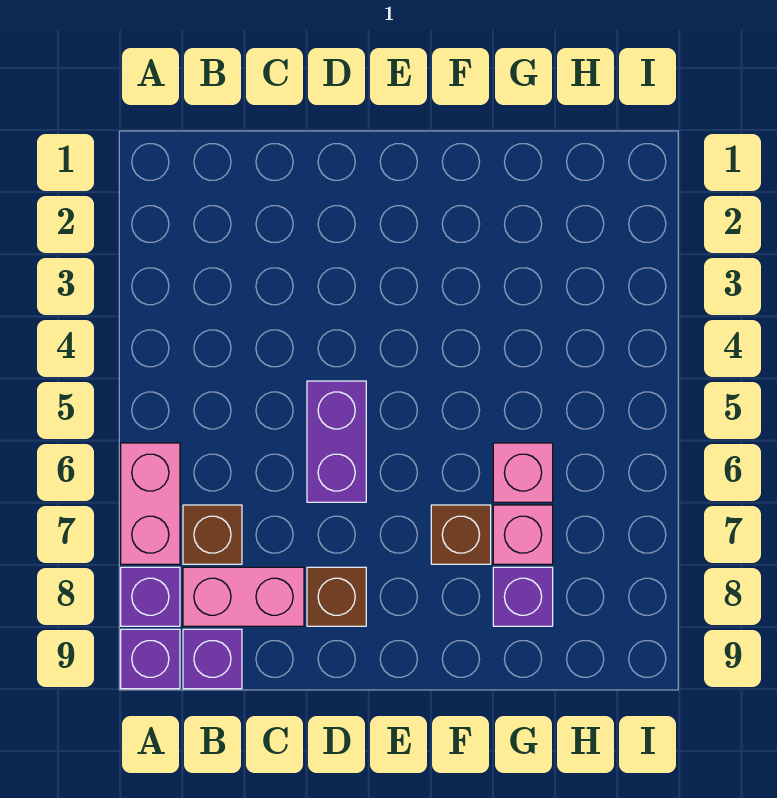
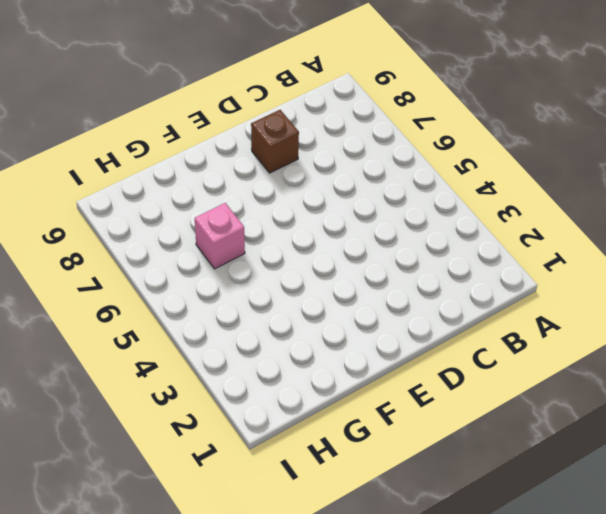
none -> pink 1x2 brick [121,443,180,564]
none -> purple 1x1 brick [121,567,180,626]
none -> purple 1x1 brick [121,629,180,689]

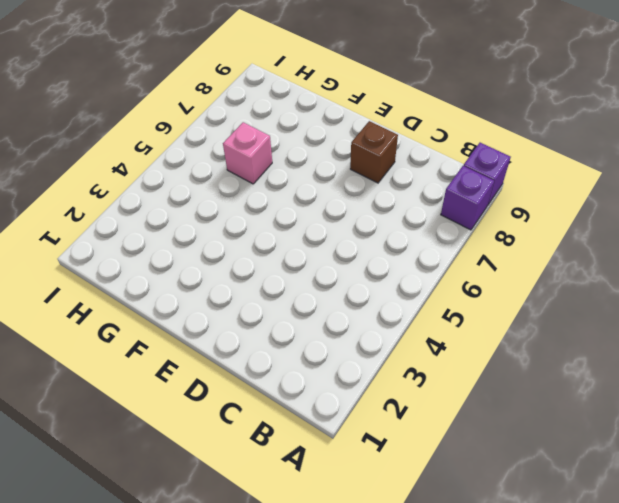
none -> pink 1x2 brick [121,443,180,564]
none -> brown 1x1 brick [183,505,242,564]
none -> pink 1x2 brick [183,567,304,626]

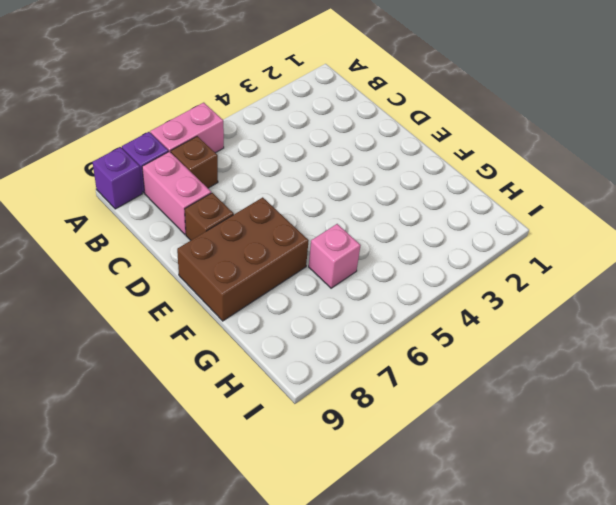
brown 2x3 brick [177,197,309,321] -> brown 1x1 brick [431,505,491,564]
none -> purple 1x1 brick [183,629,242,689]
none -> purple 1x2 brick [307,381,366,502]
none -> pink 1x1 brick [493,505,553,564]

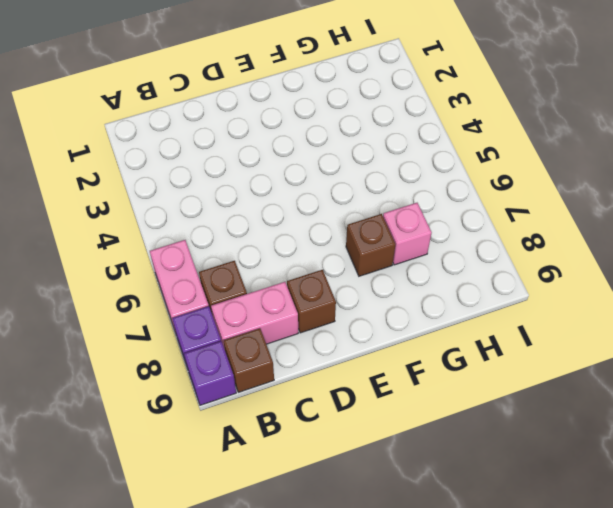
brown 1x1 brick [224,329,274,392] -> purple 1x1 brick [183,629,242,689]
none -> purple 1x2 brick [307,381,366,502]
none -> pink 1x1 brick [493,443,553,502]
none -> purple 1x1 brick [493,567,553,626]

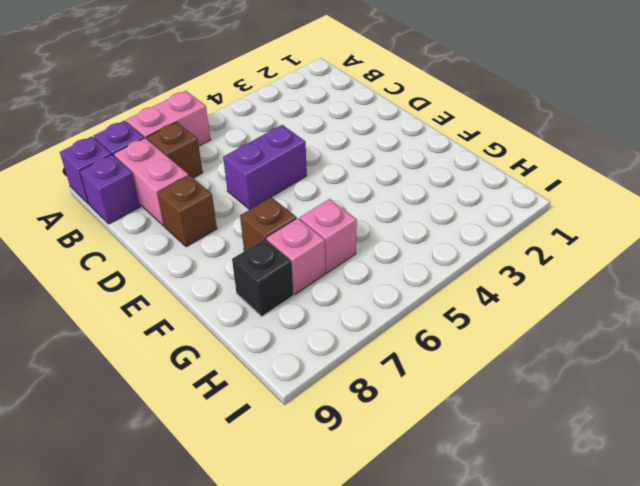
black 1x1 brick [232,239,294,316] -> purple 1x1 brick [493,567,553,626]

